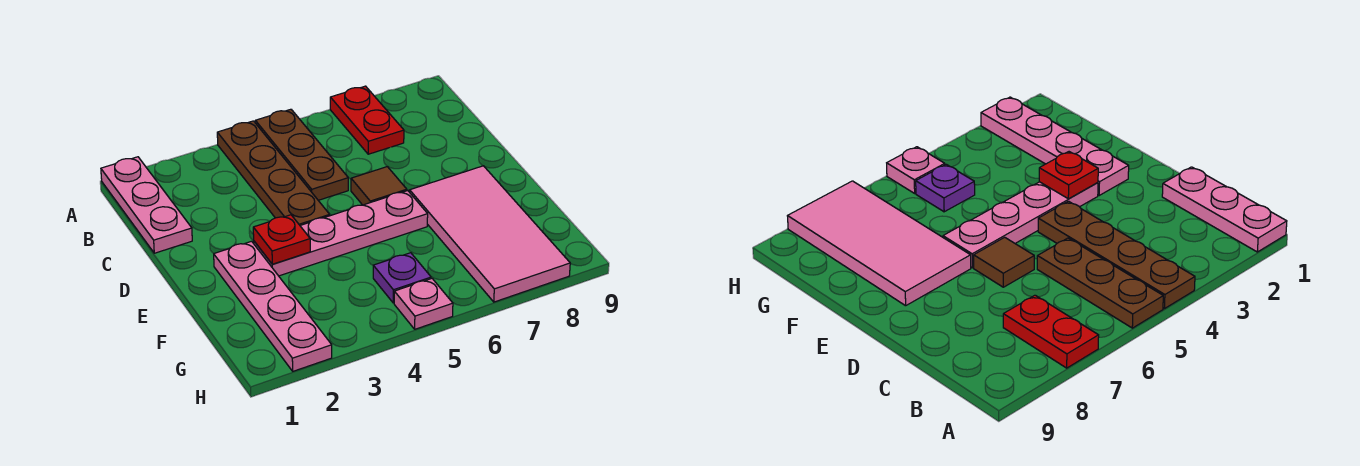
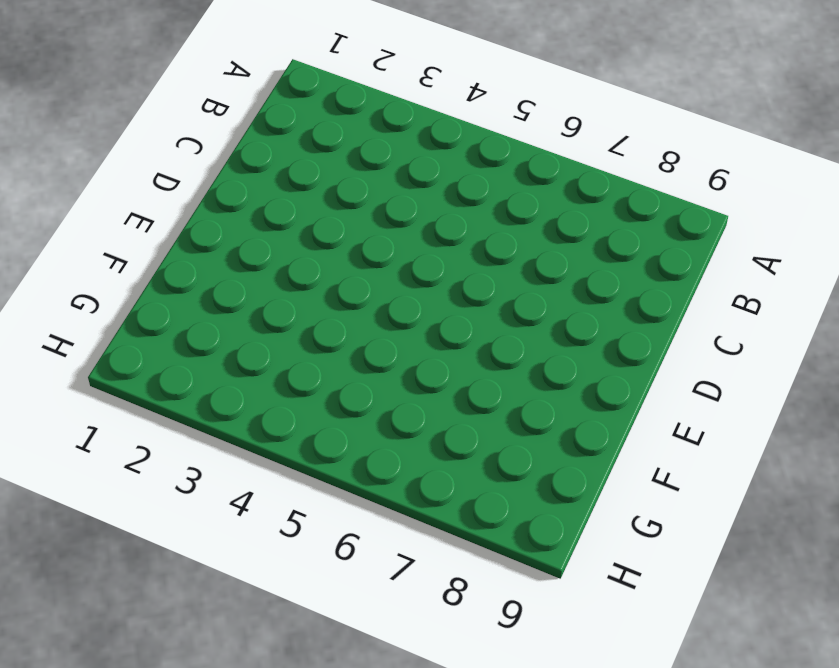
none -> pink 1x3 plate [101,157,192,253]
none -> brown 1x4 plate [217,121,330,225]

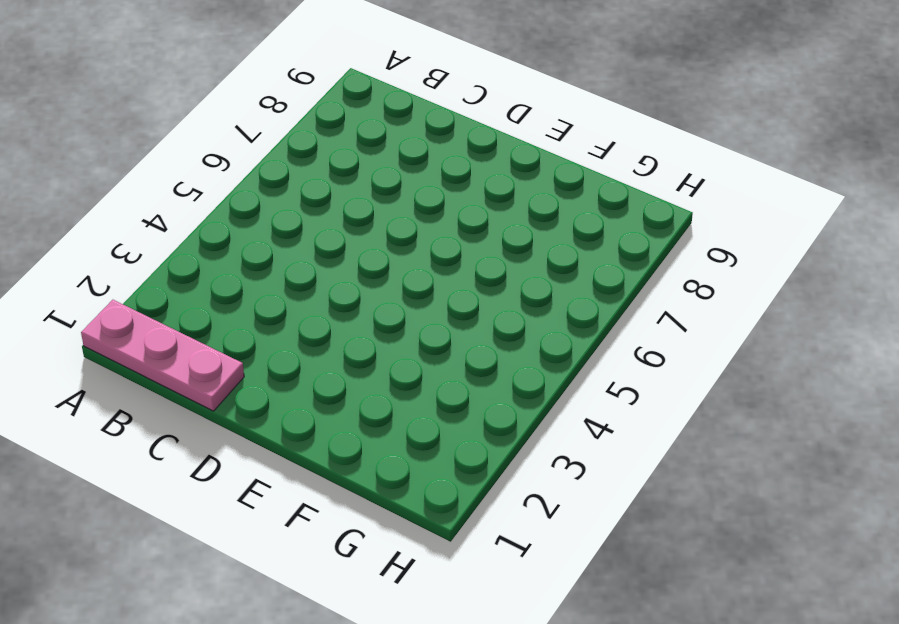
none -> brown 1x4 plate [217,121,330,225]
none -> brown 1x3 plate [255,109,348,200]

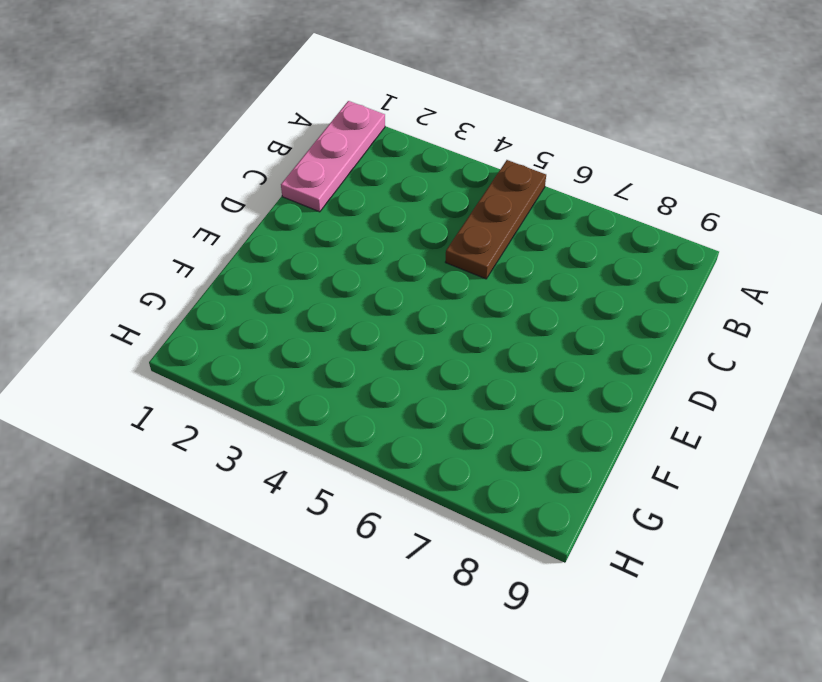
none -> brown 1x4 plate [217,121,330,225]
none -> red 1x2 plate [330,86,404,154]

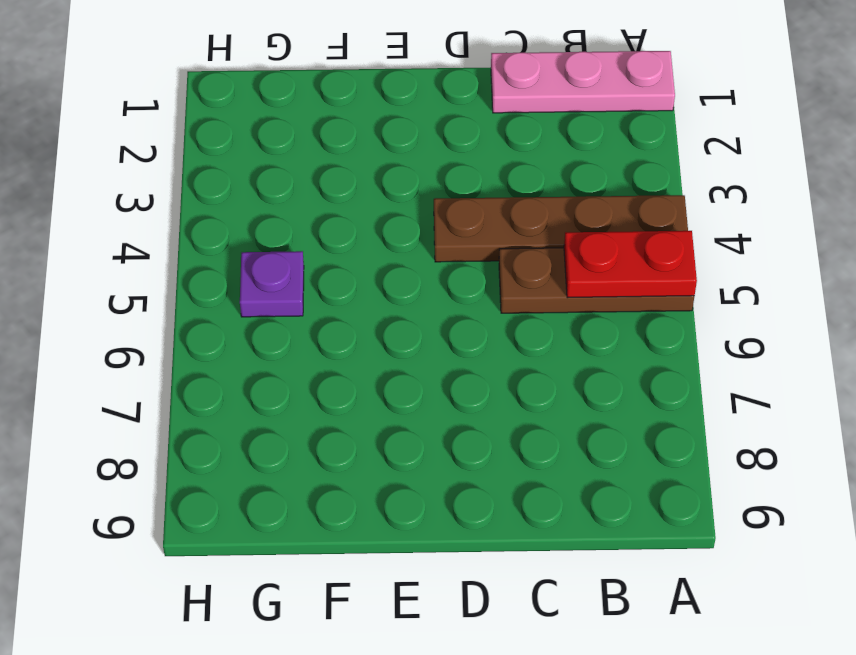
red 1x2 plate [564,231,697,298] -> red 1x2 plate moved to [330,86,404,154]
none -> brown 1x1 tile [351,167,407,205]
none -> pink 1x4 plate [214,241,332,371]

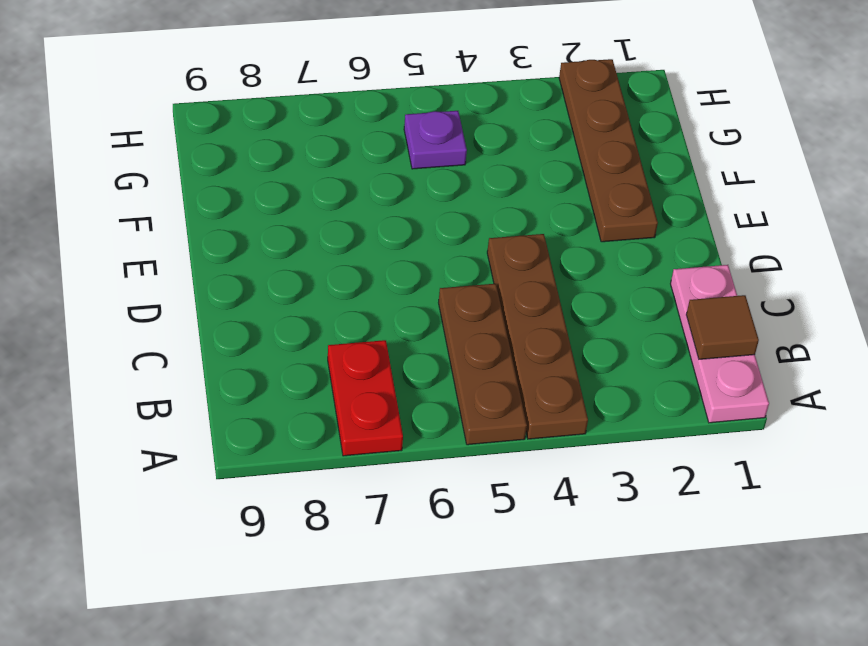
brown 1x1 tile [686,295,759,359] -> brown 1x1 tile moved to [351,167,407,205]
brown 1x4 plate [559,59,658,242] -> pink 1x4 plate [214,241,332,371]
none -> pink 1x4 plate [254,191,428,276]
none -> pink 2x4 tile [410,166,570,302]

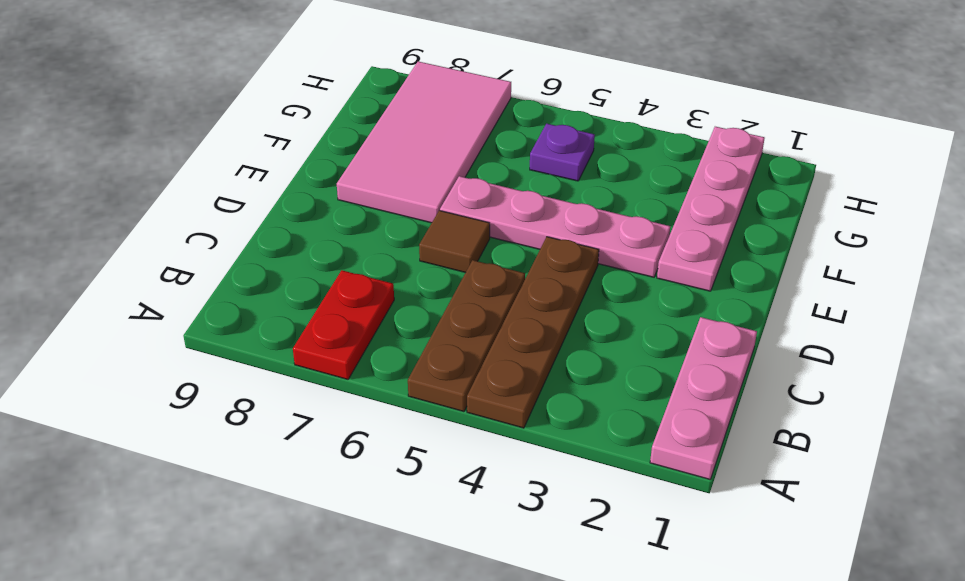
none -> pink 1x1 plate [394,279,453,329]
none -> red 1x1 plate [253,215,310,264]

